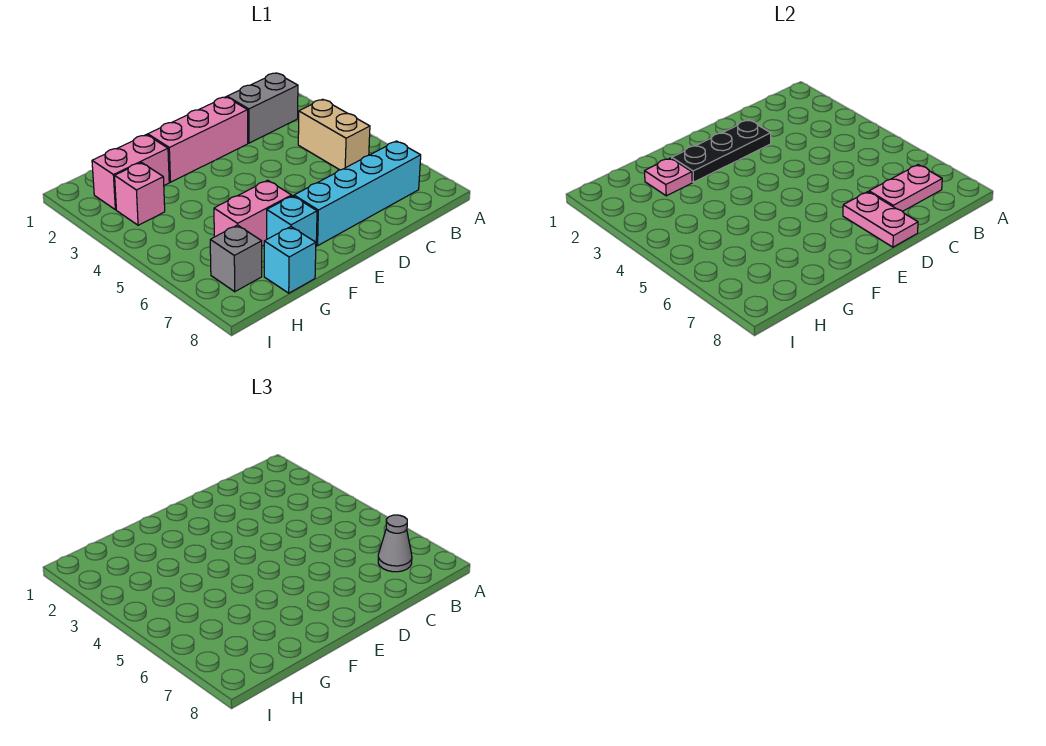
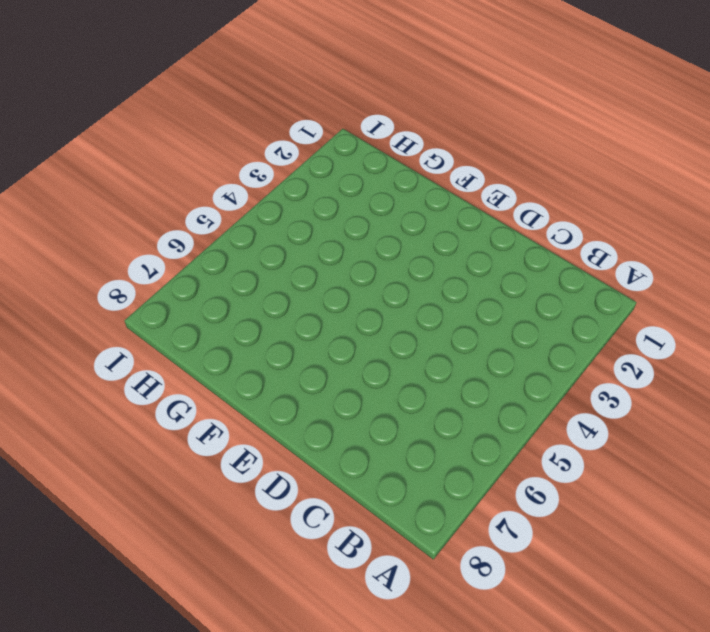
none -> grey 1x2 brick [227,73,298,143]
none -> tan 1x2 brick [298,99,370,170]
none -> cyan 1x4 brick [294,141,421,246]

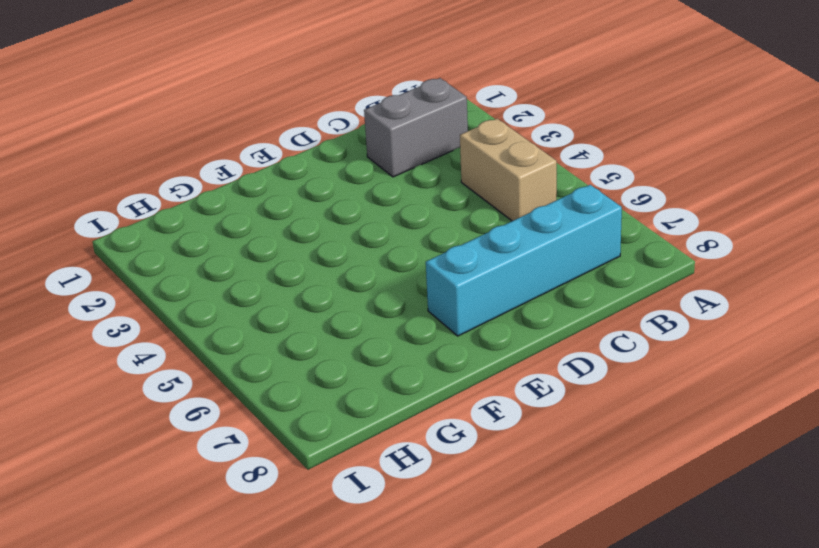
none -> pink 1x3 brick [148,97,248,182]
none -> pink 1x2 brick [214,180,292,246]
none -> cyan 1x1 brick [267,196,317,242]

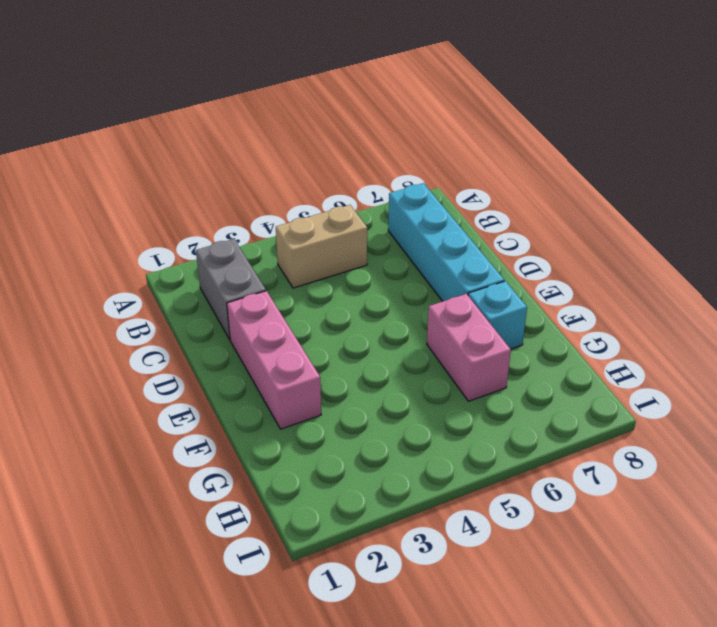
none -> pink 1x2 brick [92,135,169,210]
none -> cyan 1x1 brick [264,227,316,293]
none -> pink 1x1 brick [115,162,165,225]

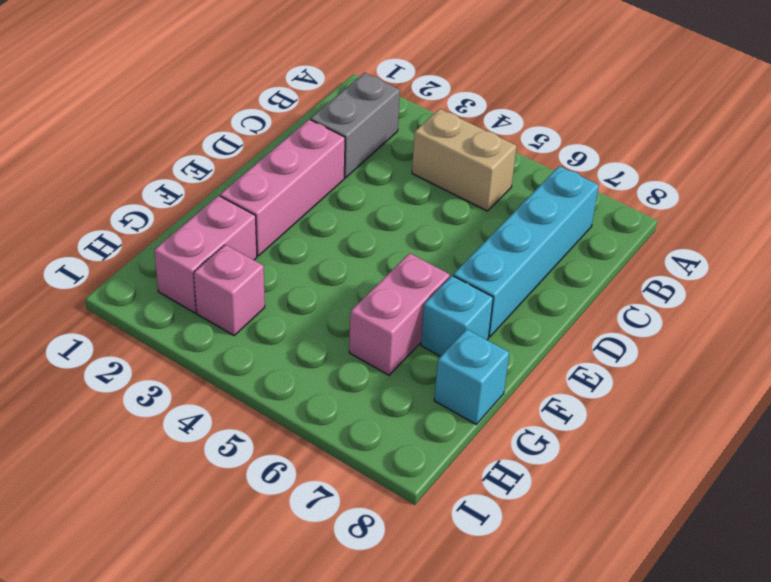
none -> grey 1x1 brick [210,225,262,292]
none -> pink 1x2 plate [869,165,942,212]
none -> black 1x3 plate [672,120,771,182]

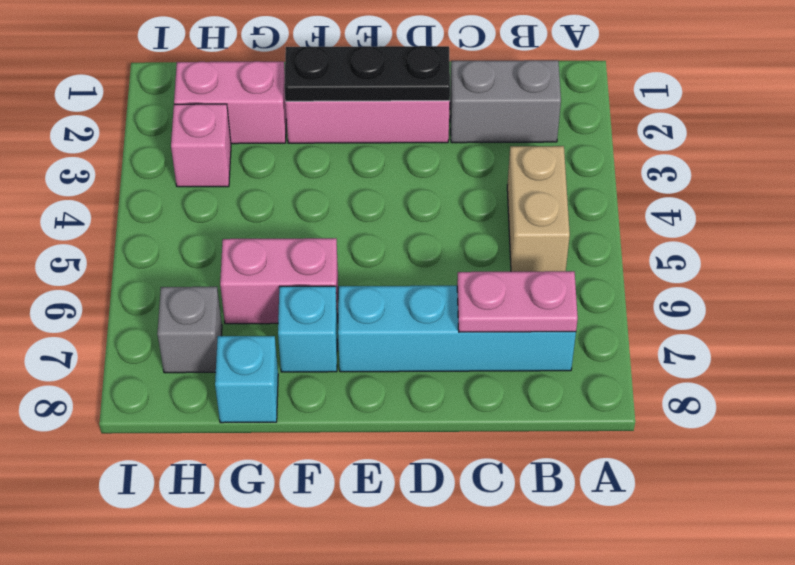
none -> pink 1x2 plate [843,192,918,247]
none -> pink 1x1 plate [645,158,692,196]
none -> grey 1x1 cone [378,515,412,572]

